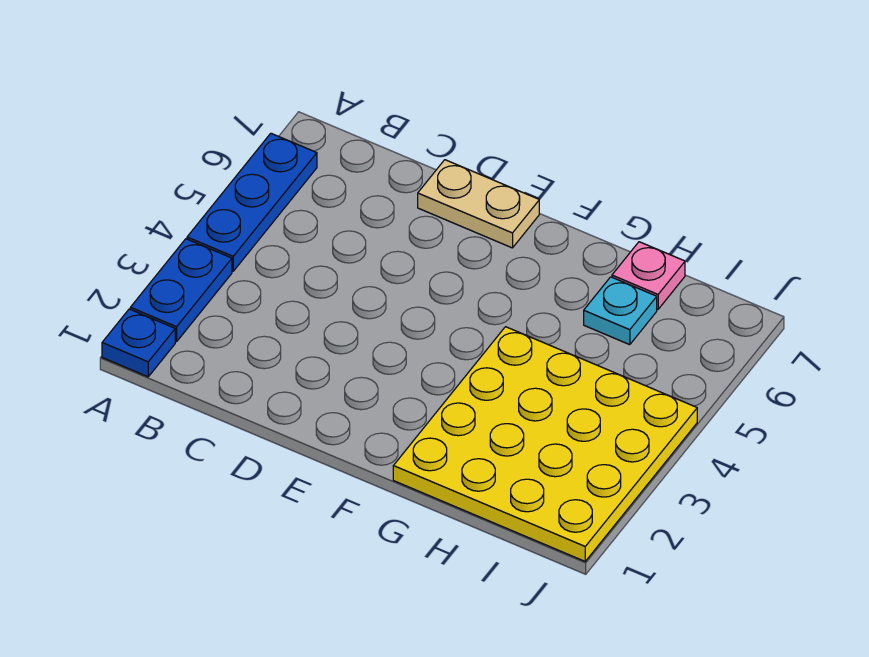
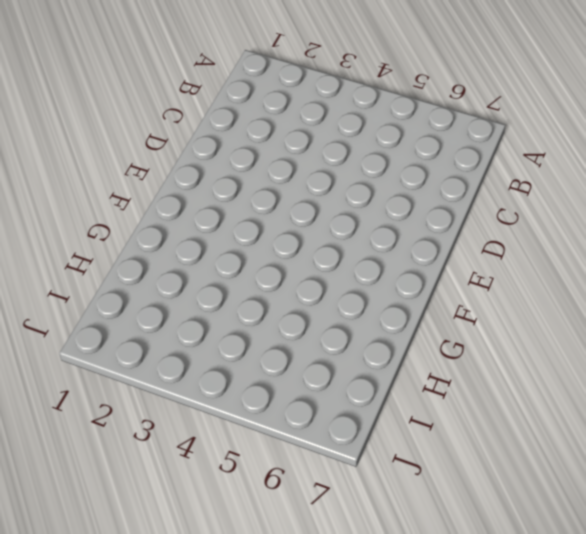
none -> blue 1x1 plate [102,309,175,377]
none -> blue 1x2 plate [130,239,232,342]

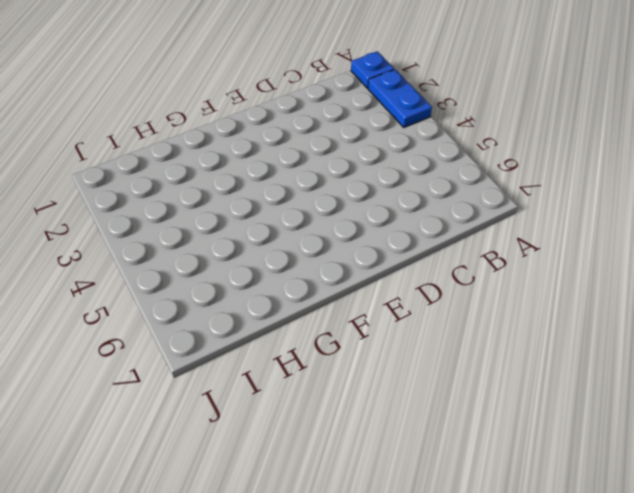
none -> blue 1x3 plate [187,133,317,271]
none -> tan 1x2 plate [418,160,539,248]

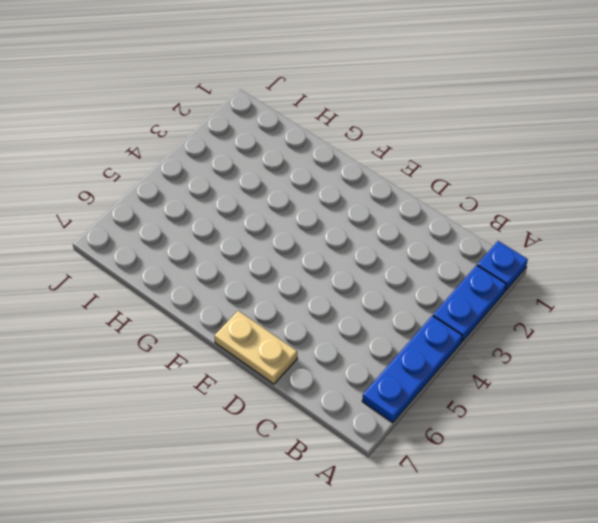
none -> yellow 4x4 plate [393,327,697,561]
none -> cyan 1x1 plate [584,277,657,345]

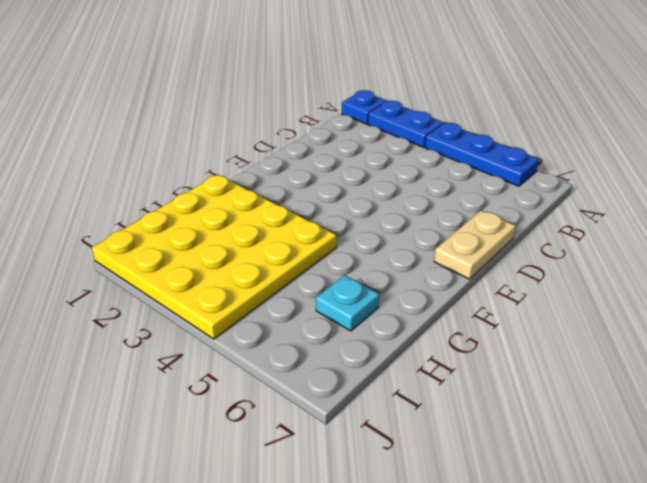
none -> pink 1x1 plate [612,242,685,309]

